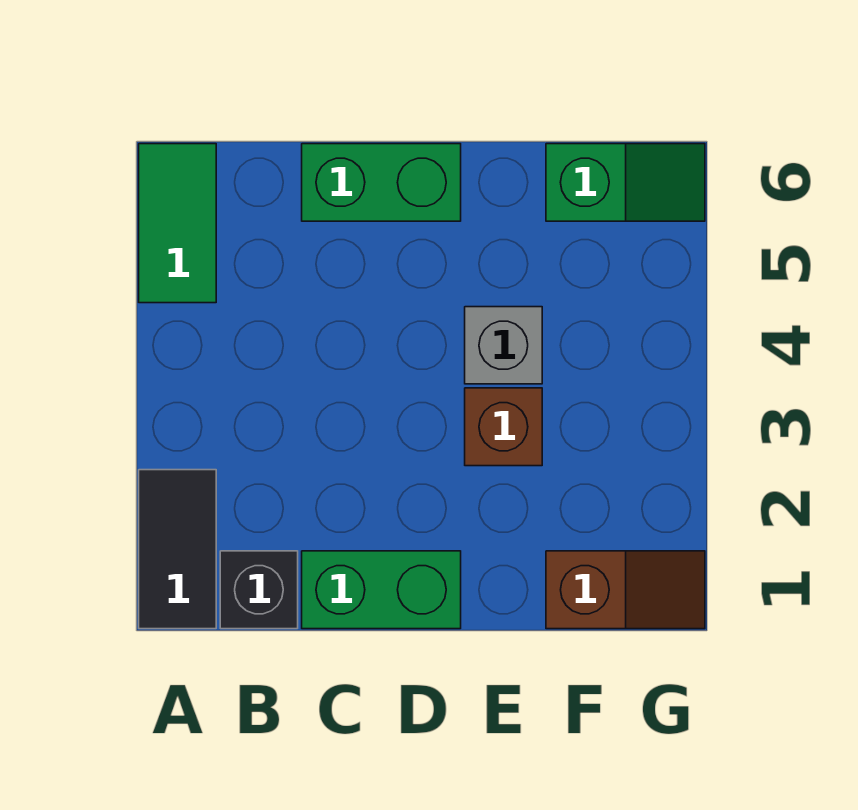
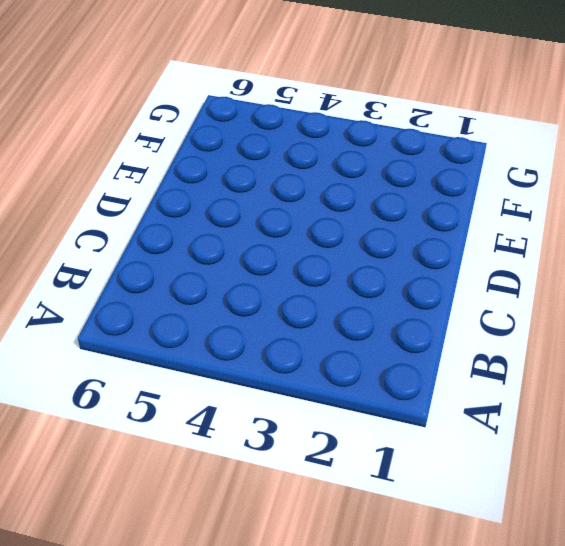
none -> black 1x2 tile [139,470,216,629]
none -> green 1x2 tile [139,144,216,303]

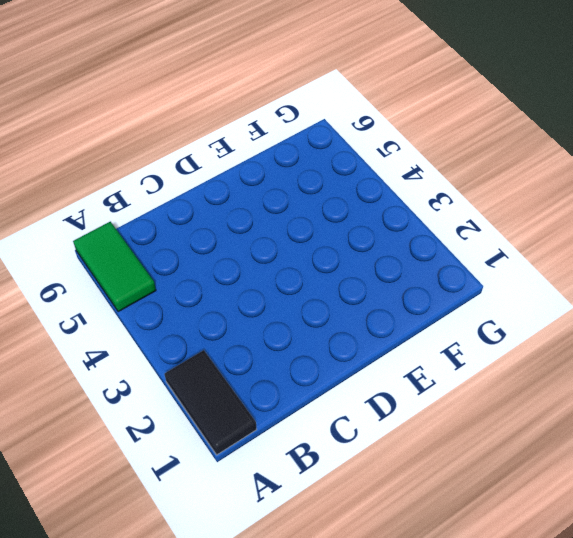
none -> black 1x1 brick [220,551,298,629]
none -> green 1x2 brick [302,551,461,629]

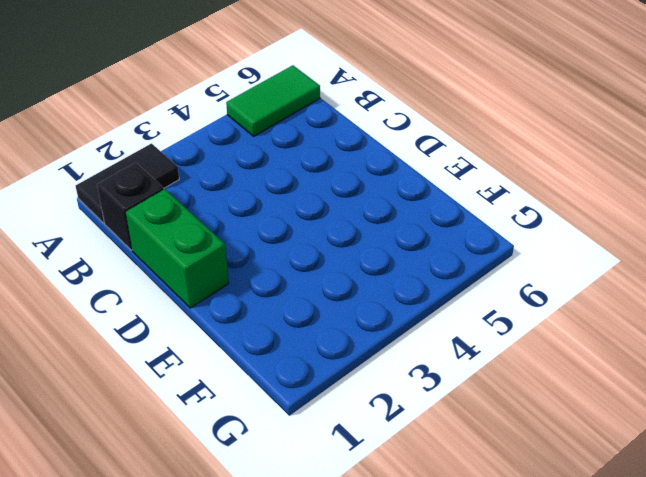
none -> green 1x2 brick [302,144,461,221]
none -> brown 1x1 brick [465,388,542,466]

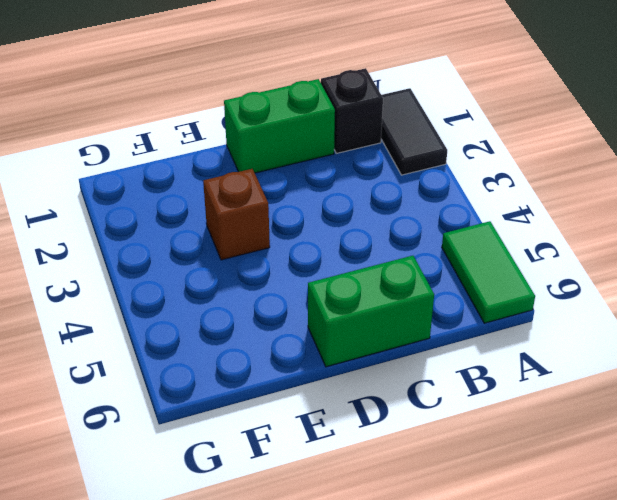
none -> grey 1x1 brick [465,307,542,384]
none -> brown 1x2 slope [546,551,705,629]

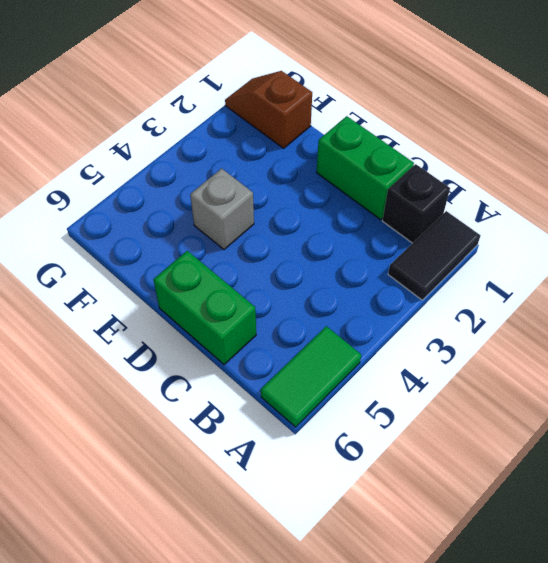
none -> brown 1x1 brick [465,388,542,466]
none -> green 1x2 slope [546,144,705,221]

